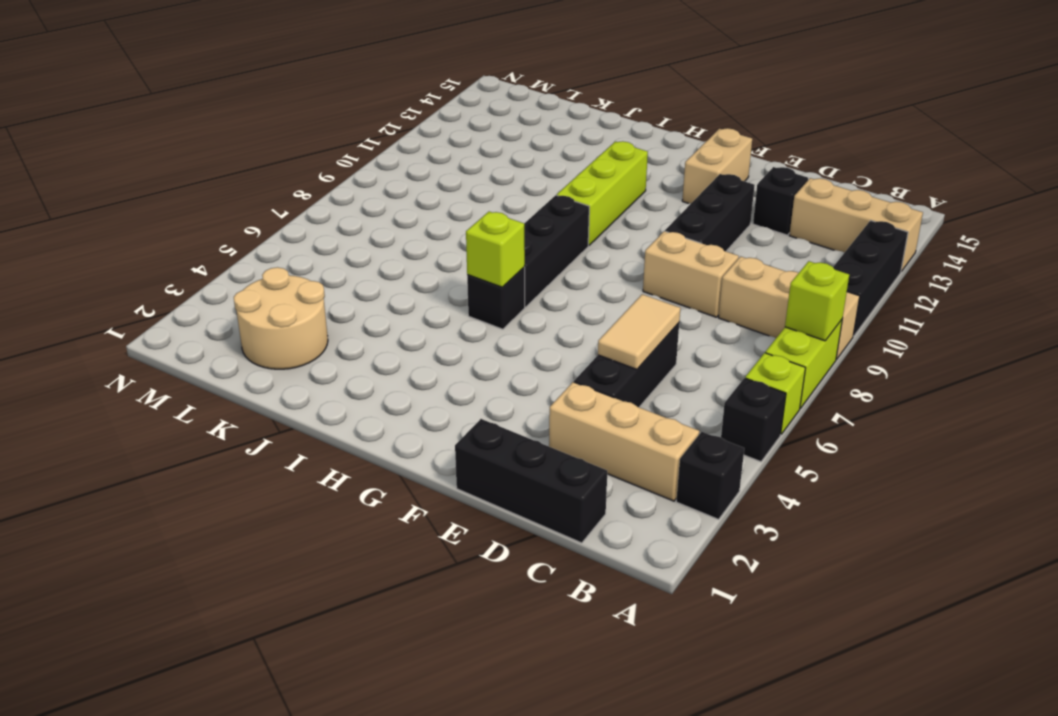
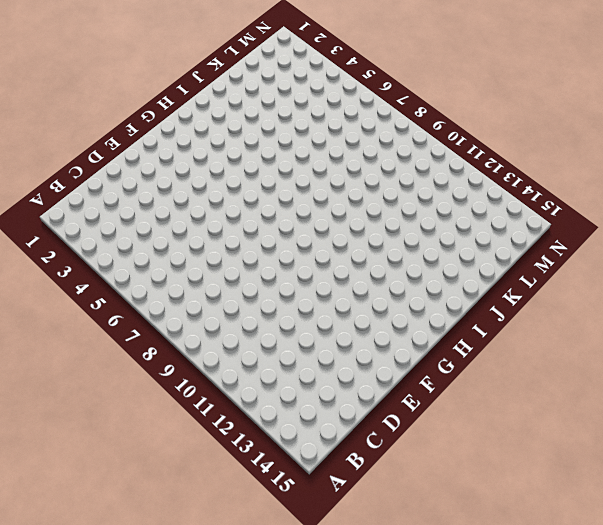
none -> black 1x1 brick [676,432,744,519]
none -> black 1x1 brick [721,378,786,462]
none -> lime 1x1 brick [745,353,805,434]

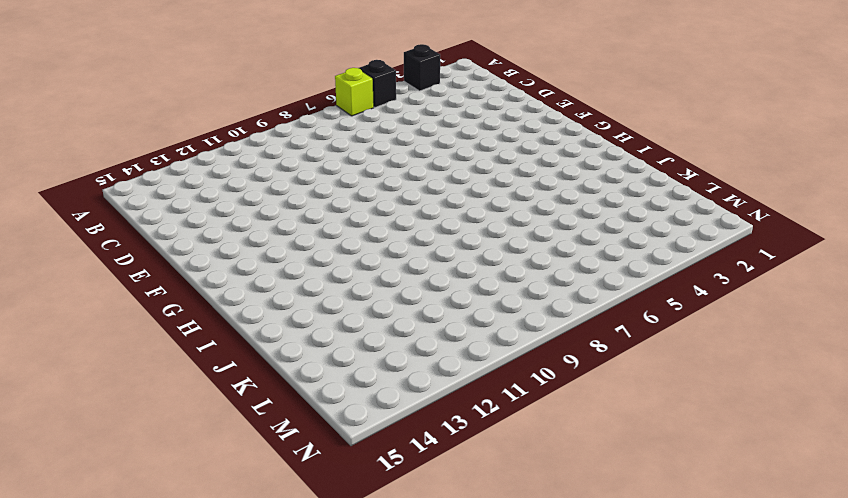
none -> lime 1x2 brick [765,320,842,408]
none -> tan 1x3 brick [719,256,860,359]
none -> black 1x3 brick [833,220,908,336]

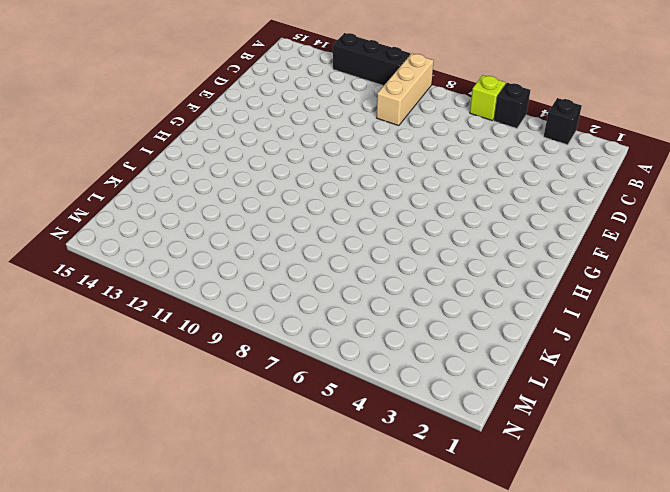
none -> lime 1x2 brick [765,320,842,408]
none -> tan 1x3 brick [789,178,923,271]
none -> tan 1x3 brick [549,382,699,501]

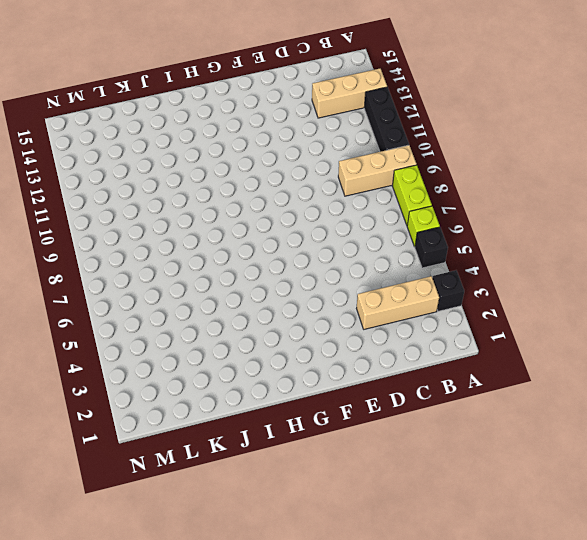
none -> black 1x3 brick [455,419,607,543]
none -> black 1x3 brick [574,323,679,407]
none -> tan 1x2 brick [643,231,739,317]

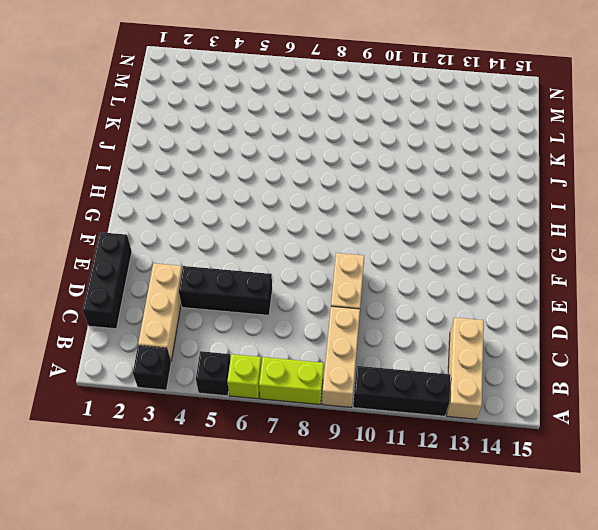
none -> black 1x1 brick [753,167,808,235]
none -> black 1x3 brick [665,174,755,251]
none -> tan 1x2 brick [682,128,752,204]

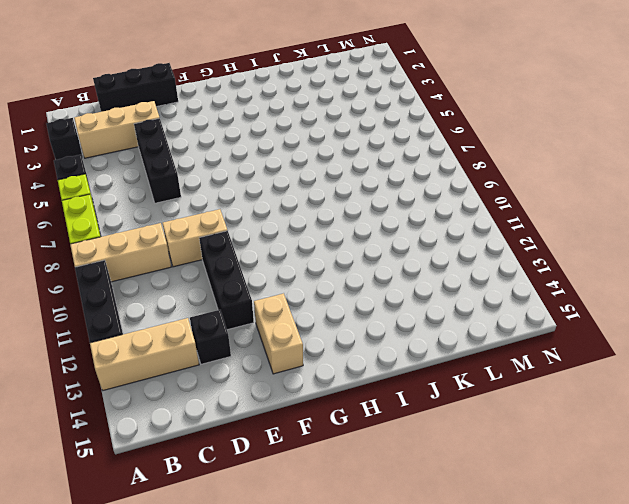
none -> black 1x1 brick [467,267,525,329]
none -> black 1x3 brick [524,195,589,307]
none -> lime 1x3 brick [557,141,648,245]

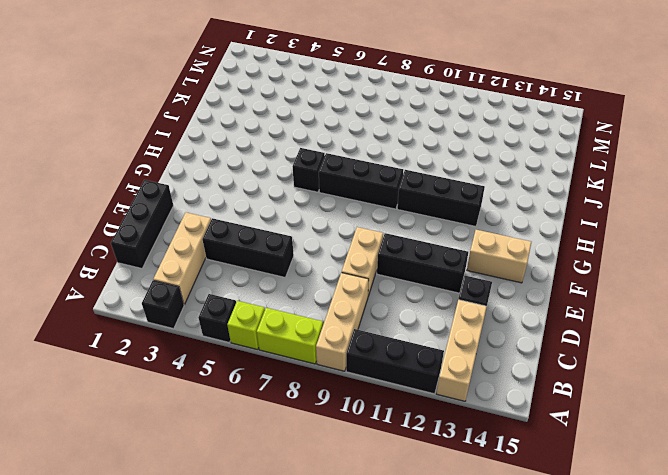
black 1x3 brick [397,170,485,226] -> lime 1x3 brick [557,141,648,245]
none -> tan 2x2 round brick [234,267,328,369]
none -> lime 1x1 brick [785,261,849,341]
none -> tan 1x2 tile [598,294,680,369]

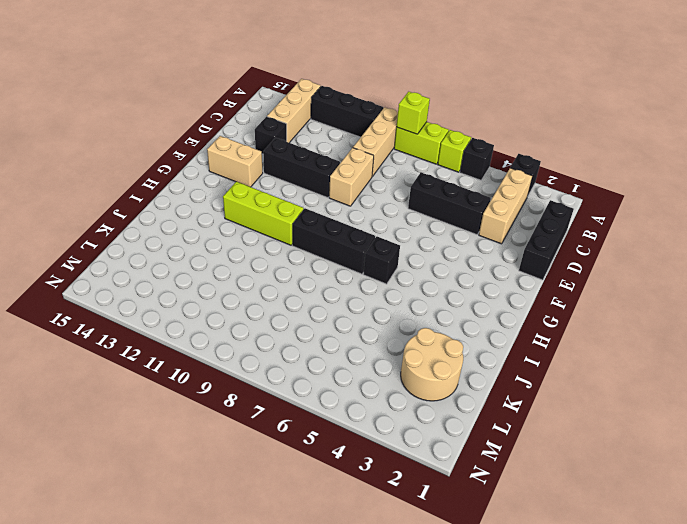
none -> tan 1x2 tile [598,294,680,369]
none -> lime 1x1 brick [466,212,525,287]

